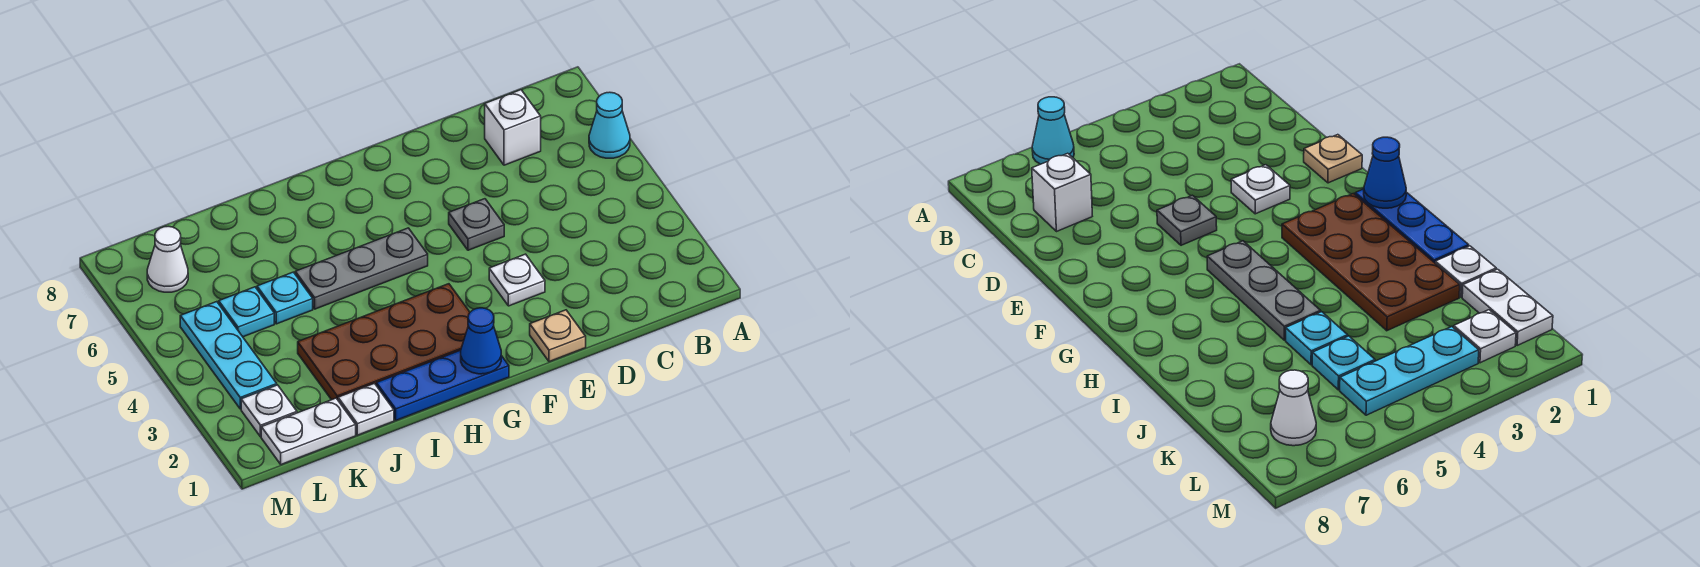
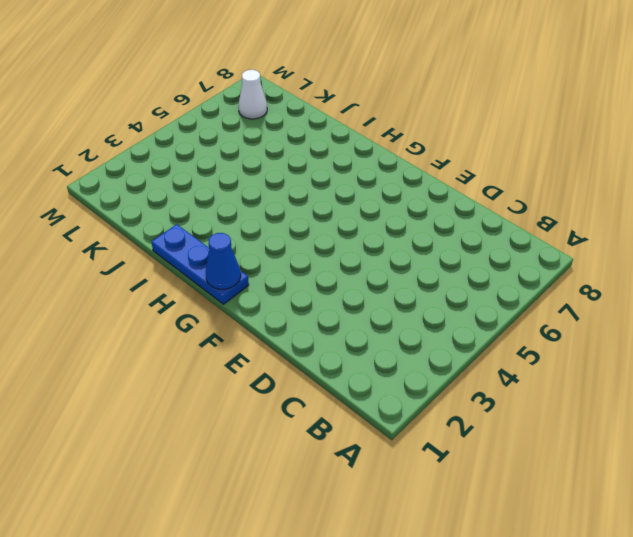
none -> cyan 1x1 cone [589,92,630,158]
none -> white 1x1 brick [485,90,541,165]
none -> tan 1x1 plate [530,310,586,362]

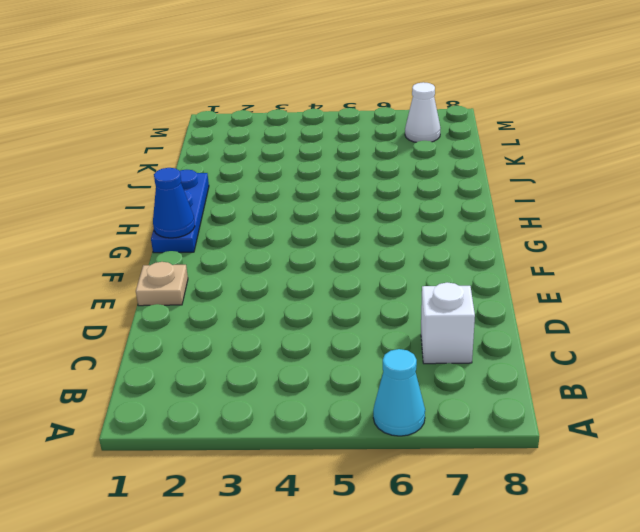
none -> white 1x1 plate [489,254,545,306]
none -> grey 1x1 plate [449,199,504,250]
none -> brown 2x4 plate [298,284,470,400]

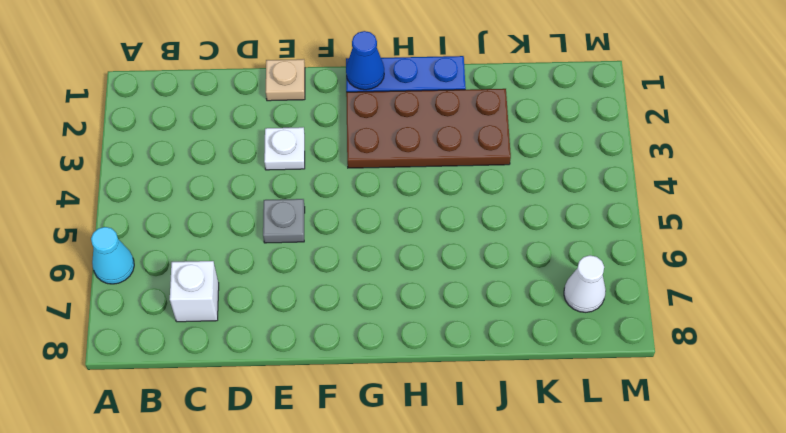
none -> grey 1x3 plate [295,228,428,309]
none -> white 1x1 plate [338,383,394,435]
none -> cyan 1x1 plate [257,272,313,324]

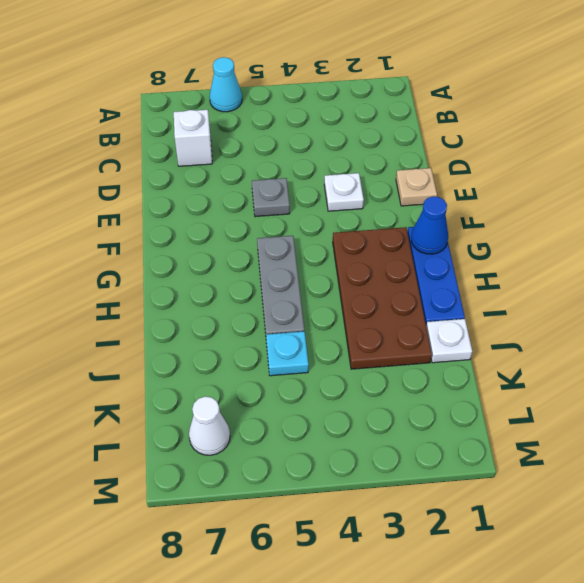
none -> white 1x2 plate [261,398,356,465]
none -> cyan 1x1 plate [219,287,274,337]
none -> white 1x1 plate [241,385,297,437]

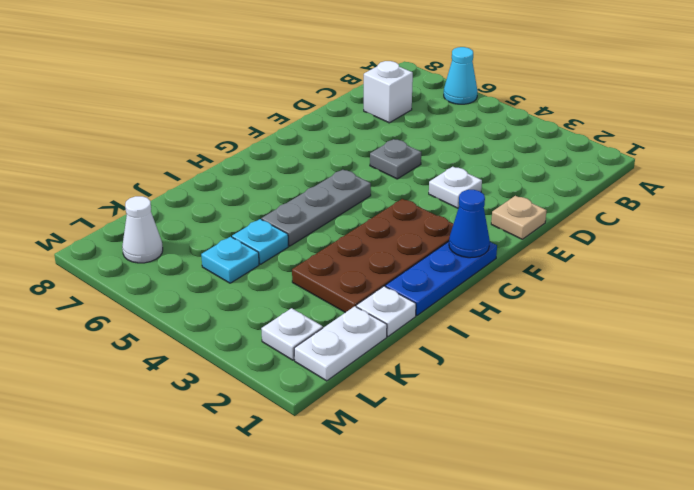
none -> cyan 1x3 plate [180,302,277,409]

